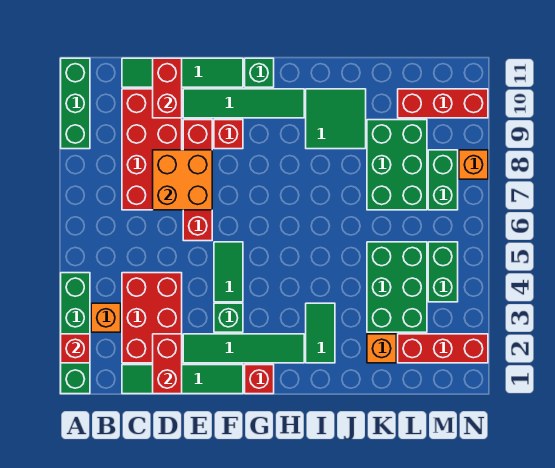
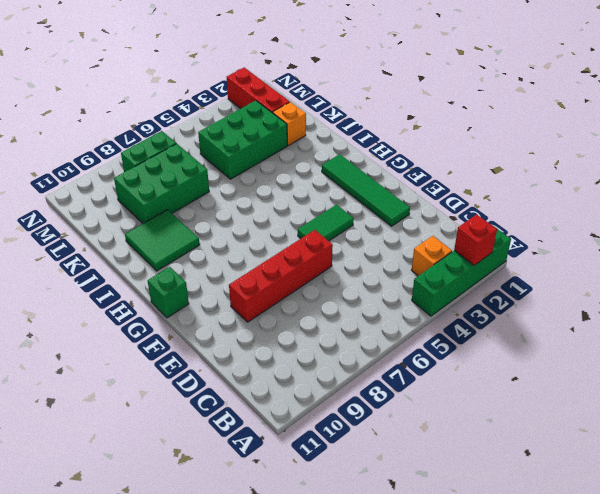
none -> green 1x3 brick [61,58,90,149]
none -> green 1x4 tile [122,365,243,394]
none -> red 2x3 brick [122,273,182,363]

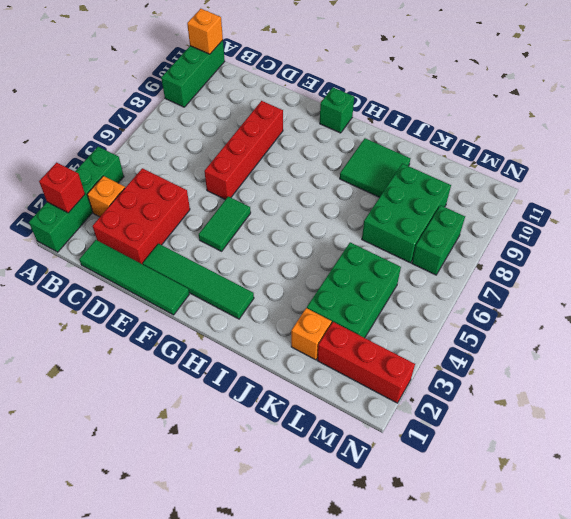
orange 1x1 brick [187,9,223,54] -> orange 1x1 brick moved to [459,150,488,179]
none -> red 2x4 brick [122,89,182,210]
none -> green 1x4 tile [122,58,243,87]
none -> green 1x4 tile [183,89,304,118]

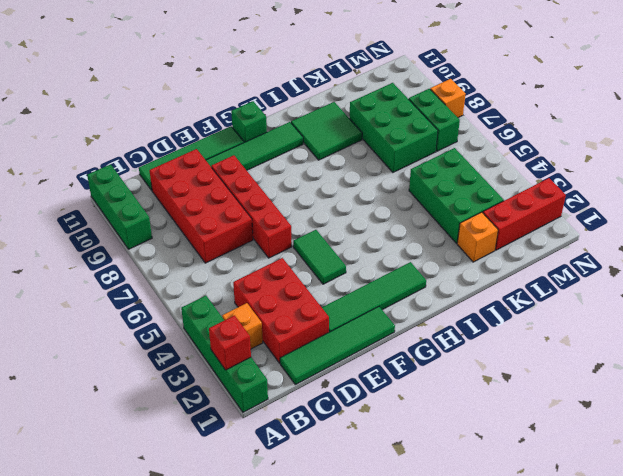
none -> green 1x1 brick [214,303,243,332]
none -> red 1x1 brick [214,120,243,149]
none -> red 1x1 brick [245,365,274,394]

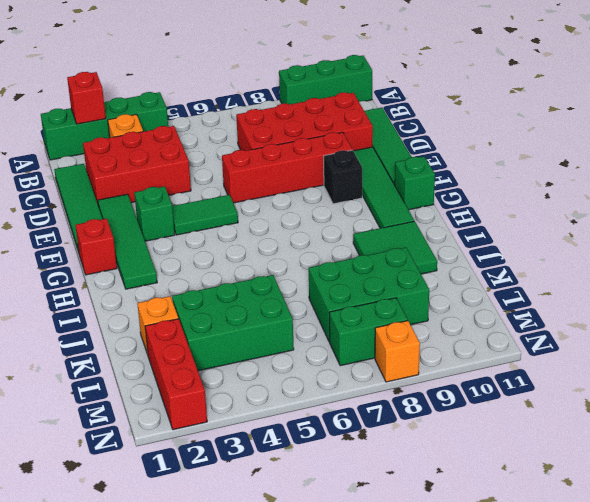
black 1x1 brick [324,150,362,204] -> red 1x1 brick [214,120,243,149]
none -> green 1x2 tile [306,303,335,363]
none -> red 1x3 brick [398,89,488,118]
none -> green 1x2 brick [428,242,458,302]

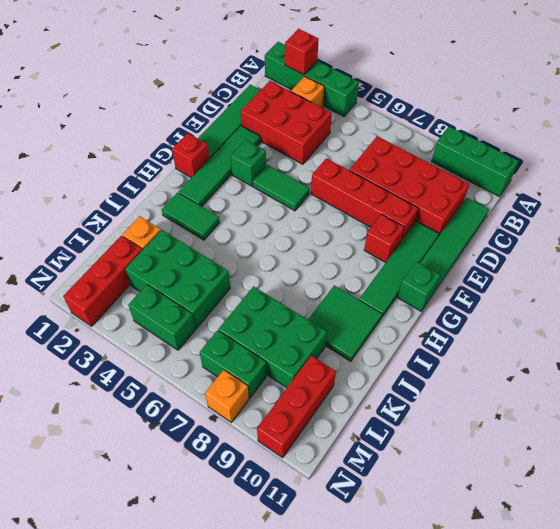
none -> red 1x2 brick [153,334,182,394]
none -> orange 2x2 brick [153,150,212,210]
none -> red 1x2 brick [153,58,182,118]

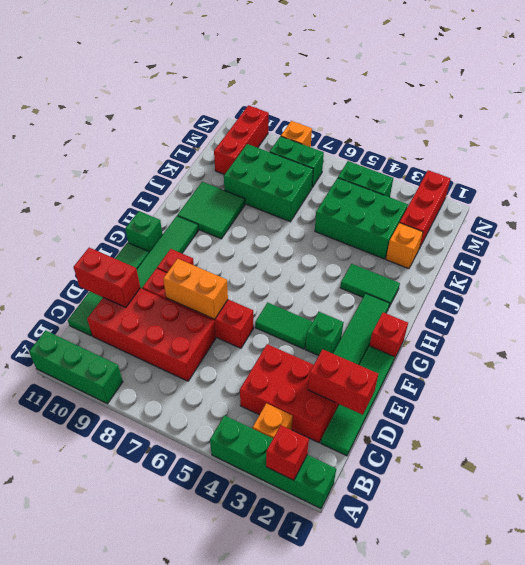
orange 1x2 brick [163,259,228,319] -> orange 2x2 brick [153,150,212,210]

